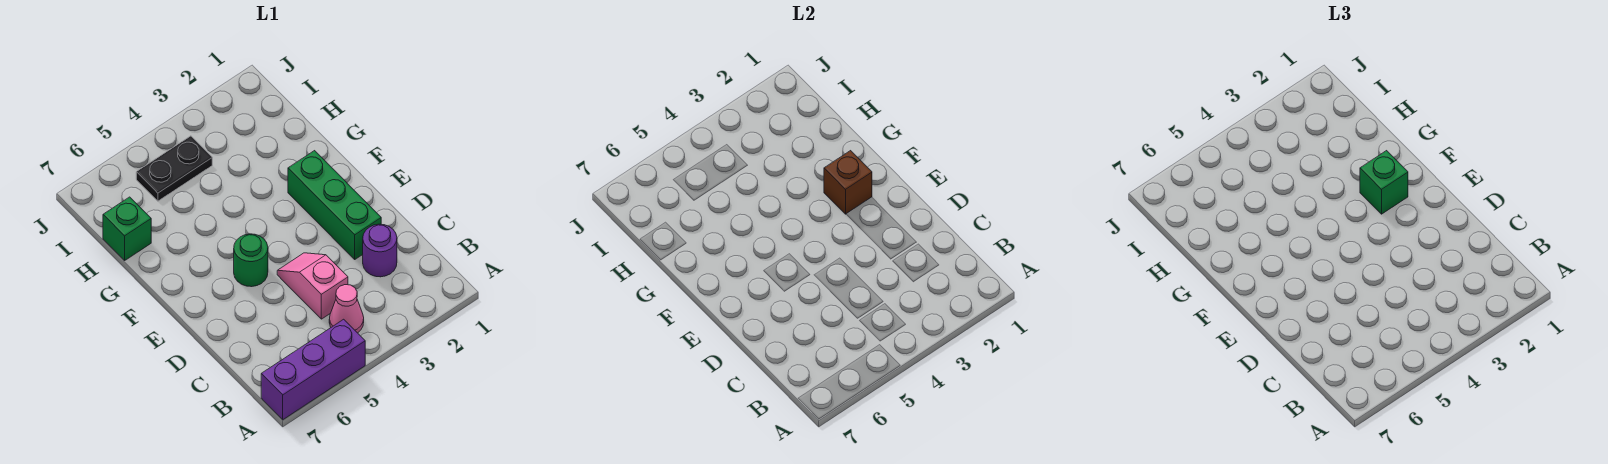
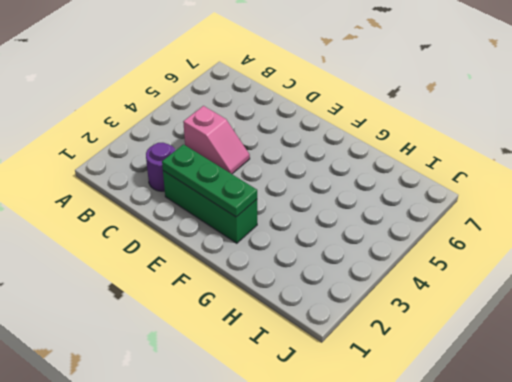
green 1x3 plate [162,144,257,217] -> brown 1x1 brick [824,151,872,214]
none -> purple 1x3 brick [261,319,365,420]
none -> pink 1x1 cone [329,285,364,333]

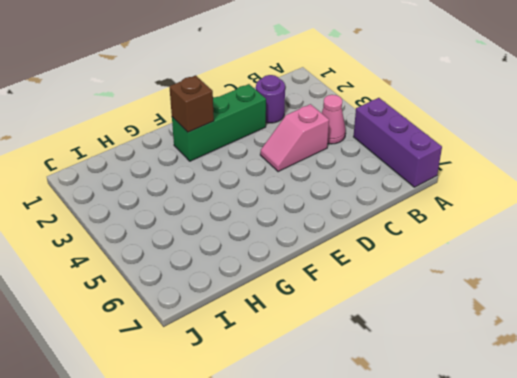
none -> green 1x1 round brick [234,234,268,287]
none -> green 1x1 brick [103,197,151,260]

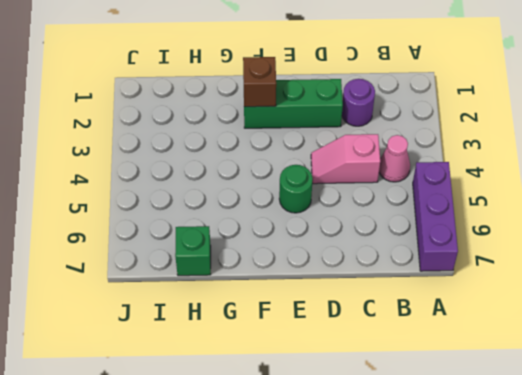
none -> black 1x2 plate [136,136,212,201]
none -> green 1x1 brick [1360,151,1408,214]

